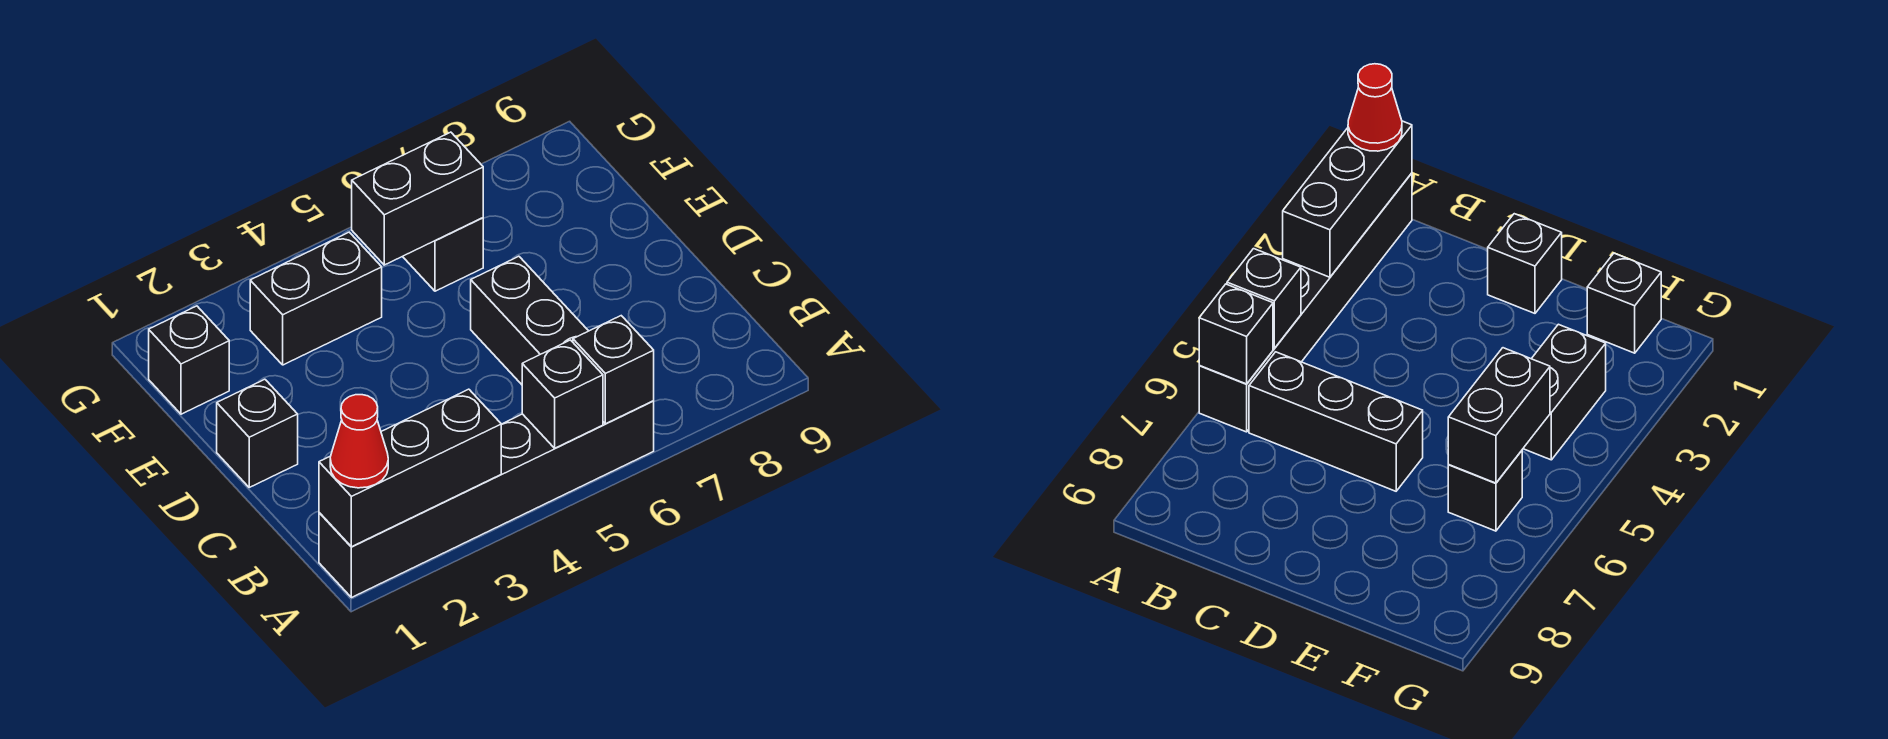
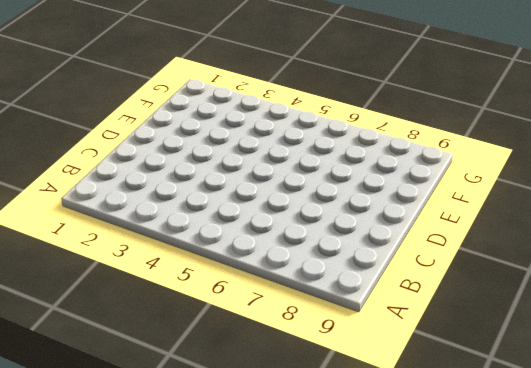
none -> black 1x6 brick [319,401,654,598]
none -> black 1x3 brick [471,256,588,385]

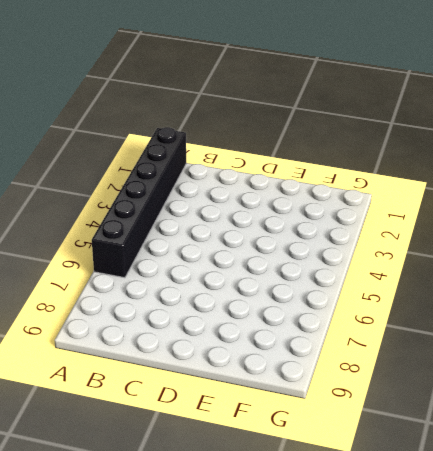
none -> black 1x3 brick [471,256,588,385]
none -> black 1x1 brick [217,379,298,487]

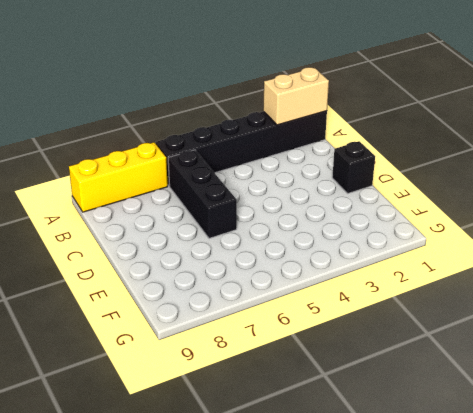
tan 1x2 brick [263,67,329,125] -> black 1x3 brick [319,389,501,547]
yellow 1x3 brick [69,142,168,212] -> none
none -> black 1x1 brick [149,306,229,414]
none -> black 1x2 brick [250,232,382,365]

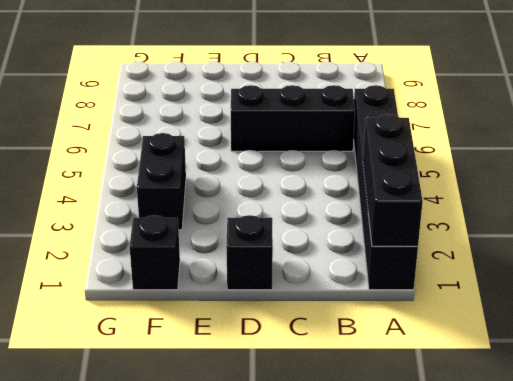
none -> black 1x1 brick [403,218,483,291]
none -> black 1x1 brick [522,340,603,448]

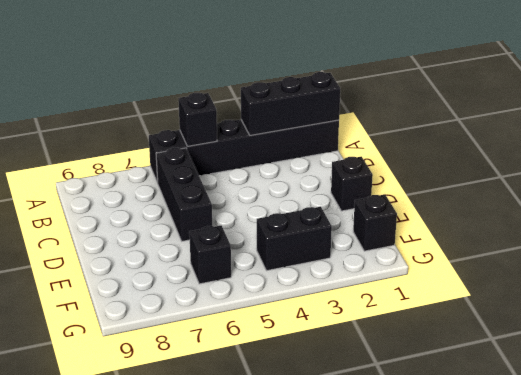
none -> black 1x1 brick [573,316,654,424]
none -> black 1x2 brick [352,132,483,265]

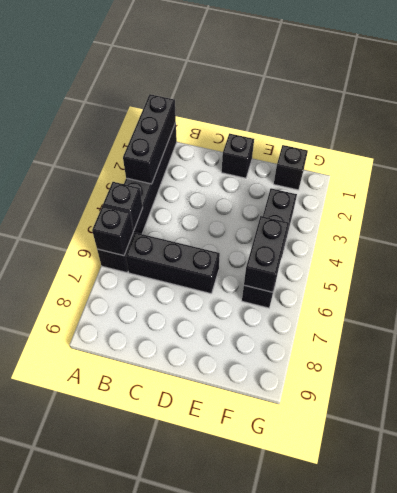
none -> red 1x1 cone [330,395,388,488]

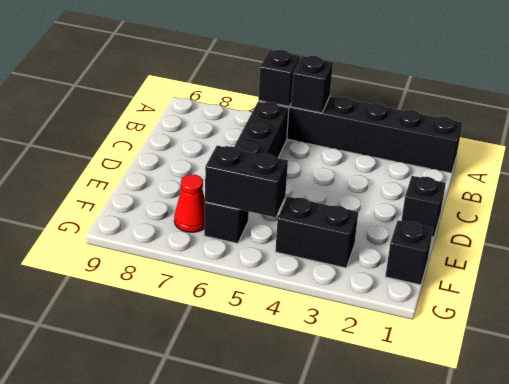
red 1x1 cone [174,174,205,232] -> red 1x1 cone moved to [330,395,388,488]
none -> black 1x3 brick [319,389,501,547]

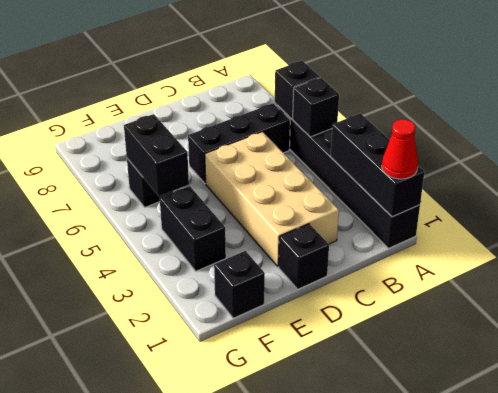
tan 2x4 brick [205,132,339,266] -> none

